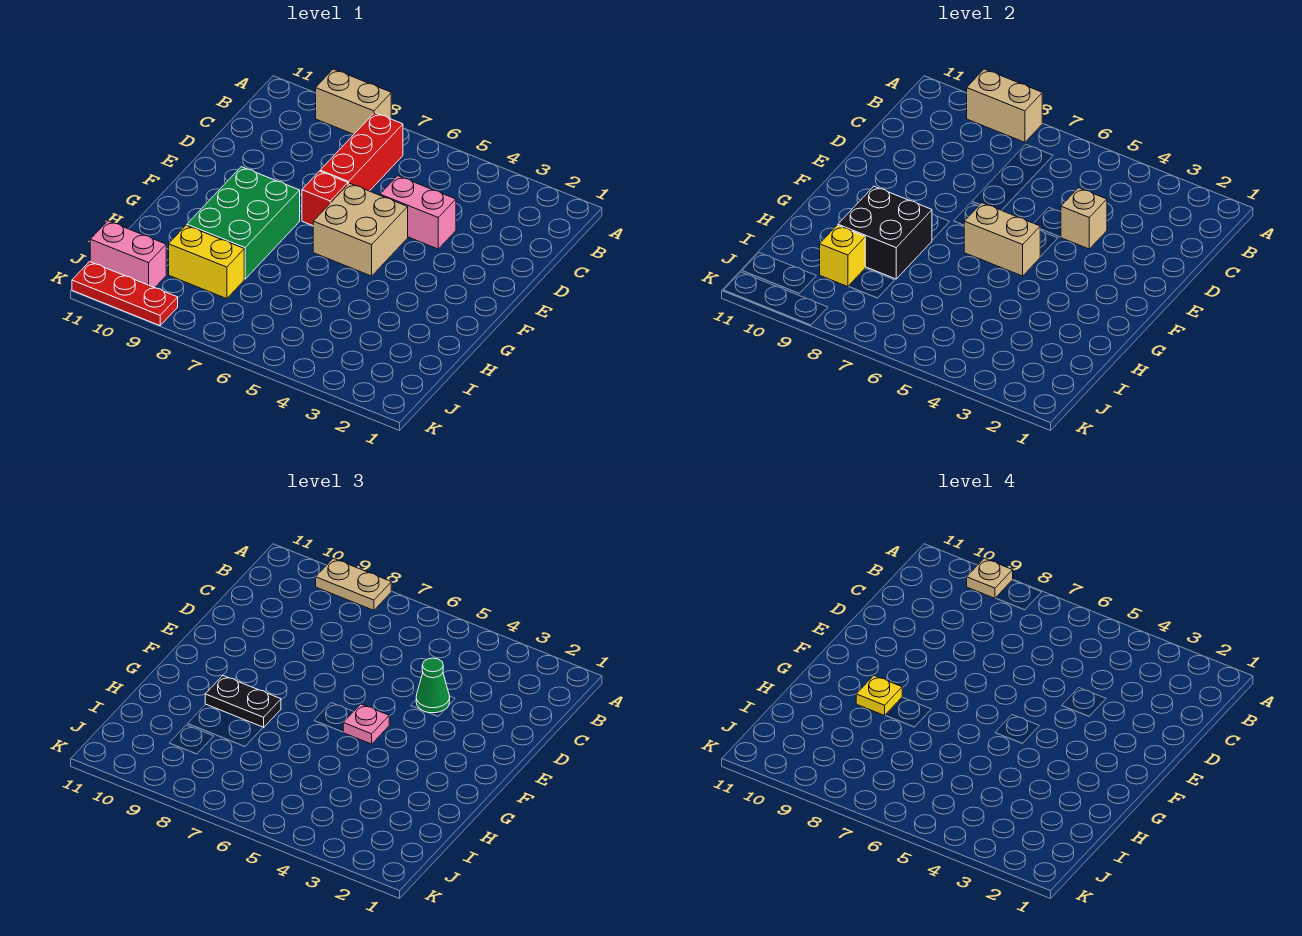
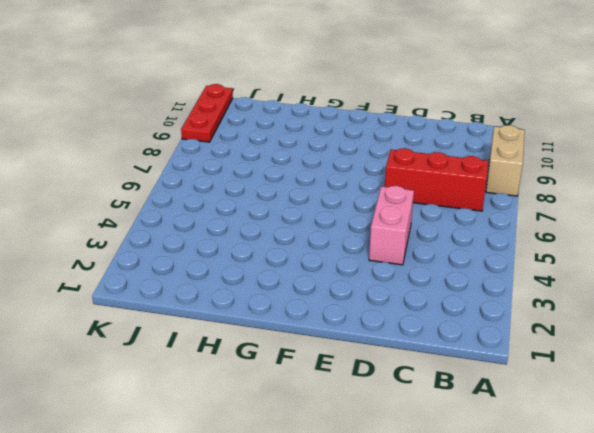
none -> tan 2x2 brick [313,183,408,276]
none -> red 1x1 brick [302,171,348,226]
none -> green 2x3 brick [187,167,300,279]

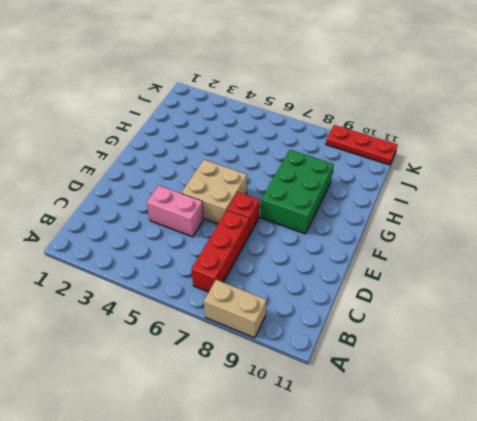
none -> yellow 1x2 brick [169,225,244,299]
none -> pink 1x2 brick [90,221,166,288]
none -> tan 1x2 brick [967,69,1042,142]

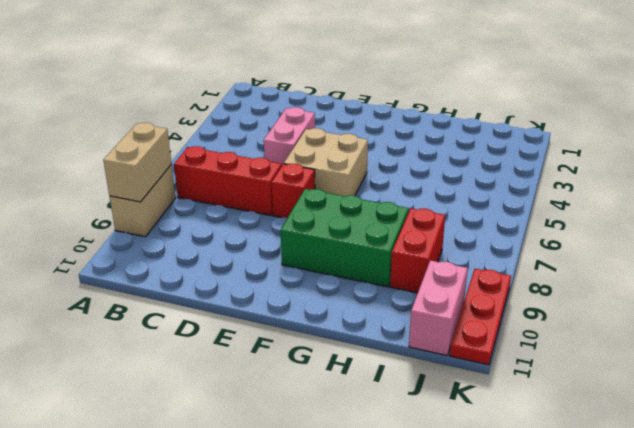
red 1x2 brick [390,209,445,293] -> yellow 1x2 brick [169,225,244,299]
none -> tan 1x1 brick [1061,188,1107,249]
none -> tan 1x2 brick [964,203,1040,276]
none -> black 2x2 brick [838,186,932,279]

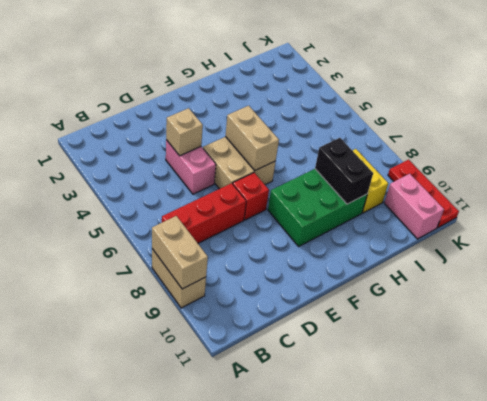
black 1x2 brick [315,138,373,204] -> black 2x2 brick [838,186,932,279]
none -> yellow 1x1 brick [820,225,865,287]
none -> tan 1x2 plate [316,558,391,610]
none -> green 1x1 cone [416,658,450,713]

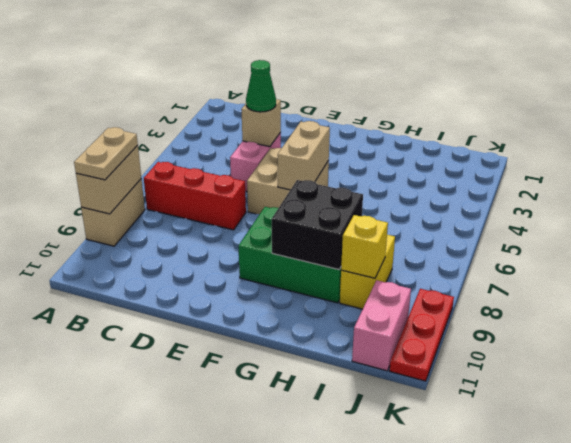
none -> red 1x1 brick [302,171,348,226]
none -> pink 1x1 plate [343,704,389,744]
none -> black 1x2 plate [205,676,281,728]

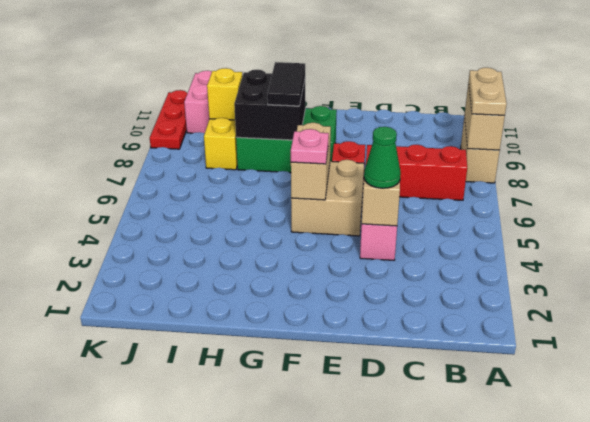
black 1x2 tile [267,62,305,106] -> black 1x2 plate [205,676,281,728]
none -> tan 1x1 plate [967,558,1013,598]
none -> yellow 1x1 plate [856,676,902,715]

